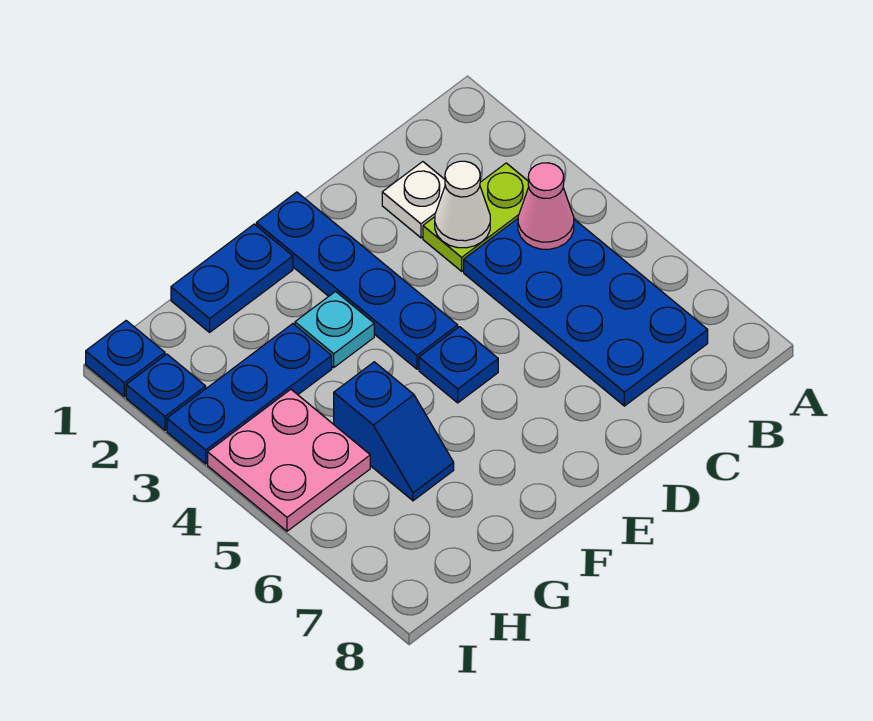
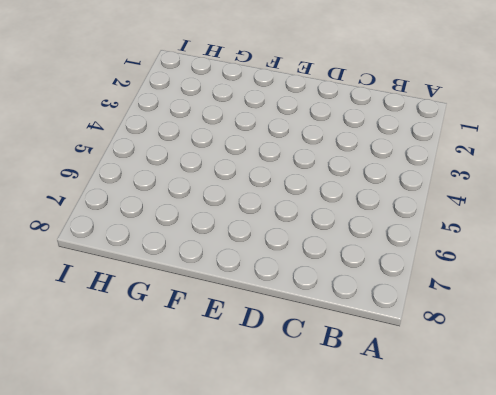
none -> lime 1x2 plate [423,163,529,271]
none -> blue 2x4 plate [464,219,708,406]
none -> white 1x1 plate [382,162,445,238]

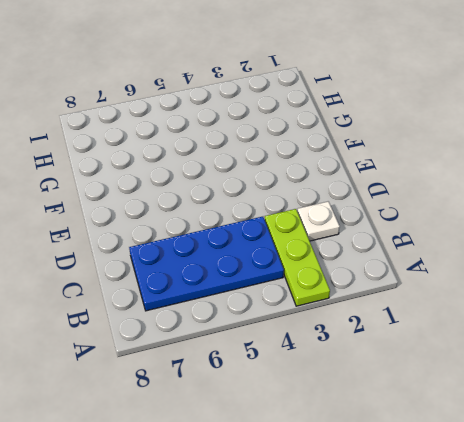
lime 1x3 plate [265,209,330,306] -> lime 1x2 plate [423,163,529,271]
none -> blue 1x4 plate [256,192,458,369]
none -> blue 1x1 plate [419,327,498,403]
none -> blue 1x2 plate [171,224,293,332]

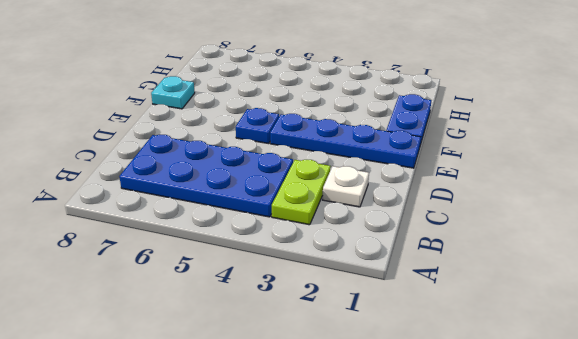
cyan 1x1 plate [151,76,195,109] -> cyan 1x1 plate moved to [295,292,374,368]
none -> blue 1x3 plate [167,324,332,464]
none -> blue 1x2 slope [334,362,454,501]
none -> pink 2x2 plate [208,389,370,531]

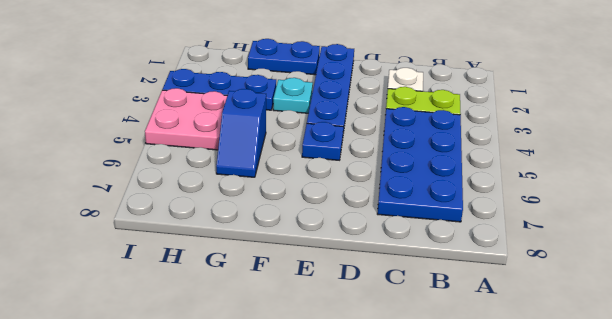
none -> blue 1x1 plate [86,321,165,397]
none -> blue 1x1 plate [126,354,206,430]
none -> pink 1x1 cone [518,163,574,249]

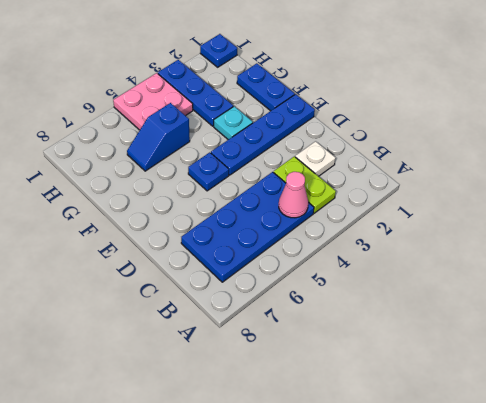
none -> blue 1x1 plate [126,354,206,430]
none -> white 1x1 cone [435,161,490,248]

